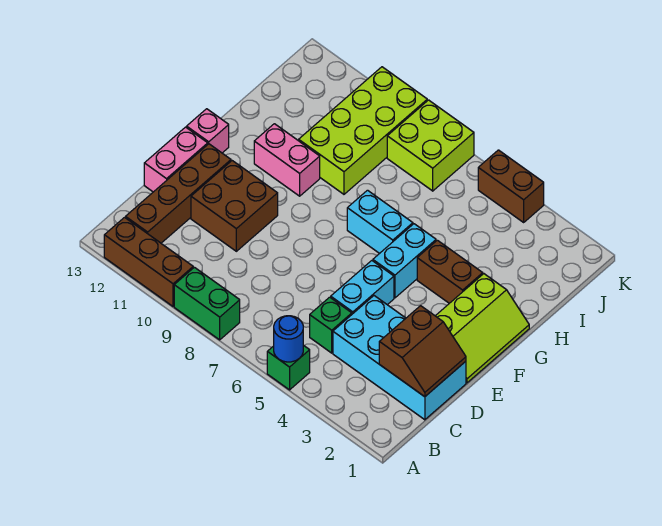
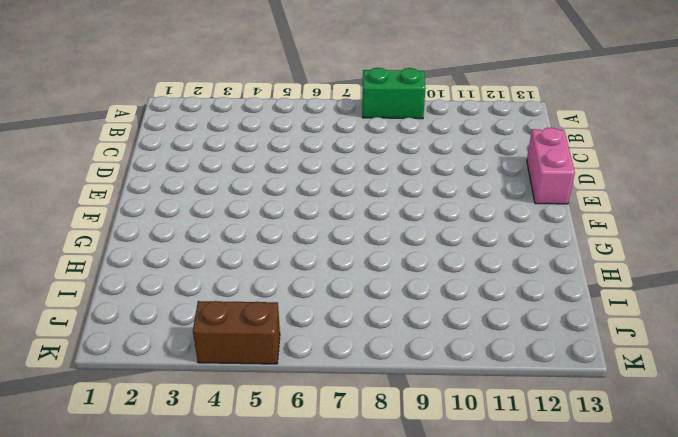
none -> green 1x1 brick [267,345,310,390]
none -> brown 1x3 brick [104,217,193,306]
none -> brown 1x4 brick [126,144,231,243]

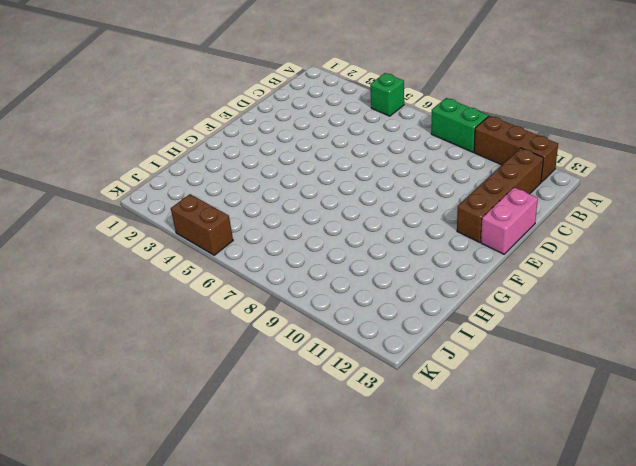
none -> cyan 2x4 brick [333,296,466,420]
none -> green 1x1 brick [310,297,352,353]
none -> cyan 1x2 brick [331,261,394,314]

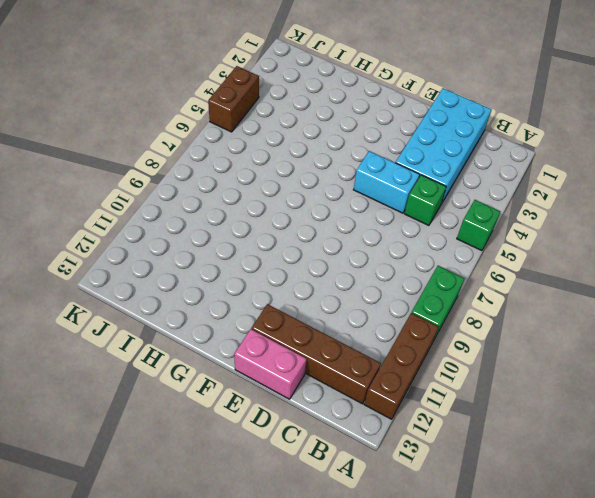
none -> brown 2x2 brick [191,161,278,251]
none -> lime 2x3 slope [436,274,529,383]
none -> cyan 1x2 brick [373,224,436,298]

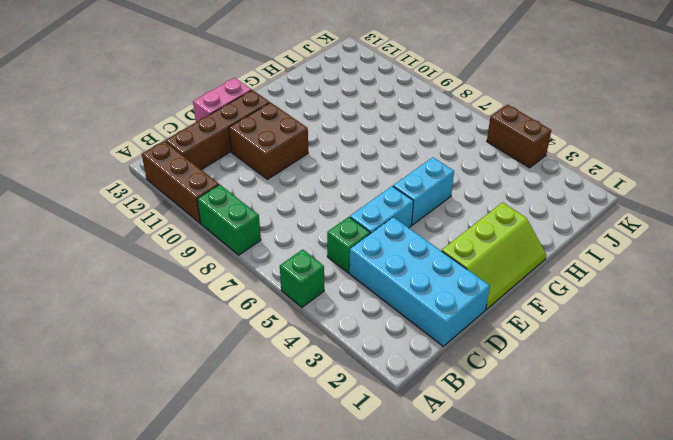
none -> pink 1x1 brick [187,109,229,153]
none -> brown 1x2 brick [417,240,483,303]
none -> cyan 1x2 brick [347,190,413,254]

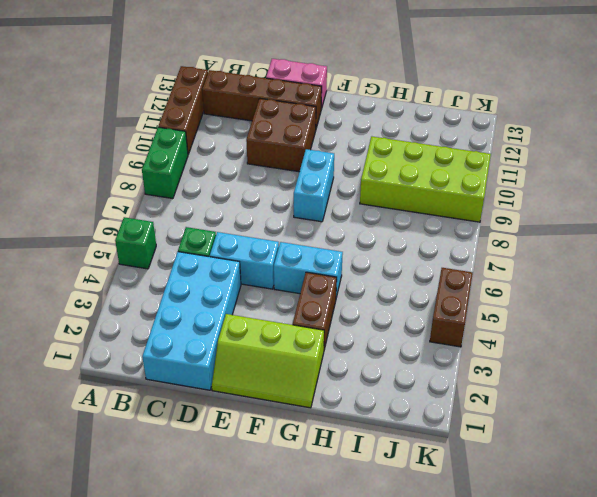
cyan 1x2 brick [294,149,334,222] -> cyan 1x2 brick moved to [347,190,413,254]
none -> pink 1x1 brick [187,109,229,153]
none -> pink 1x2 brick [254,124,320,196]
none -> lime 2x2 brick [387,100,474,191]

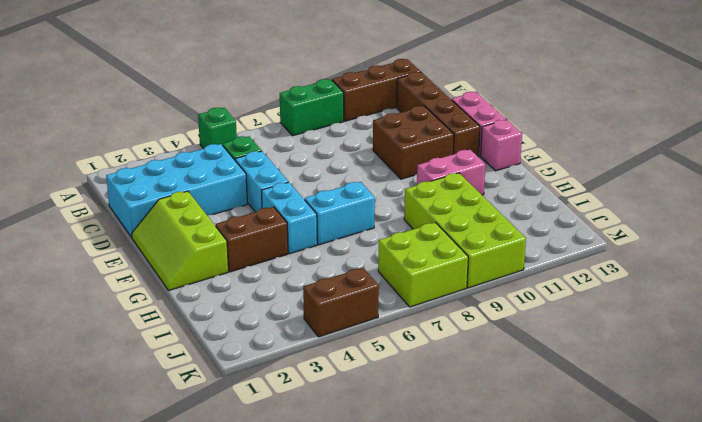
none -> blue 1x1 round brick [274,316,303,362]
none -> brown 2x2 slope [379,306,466,397]

